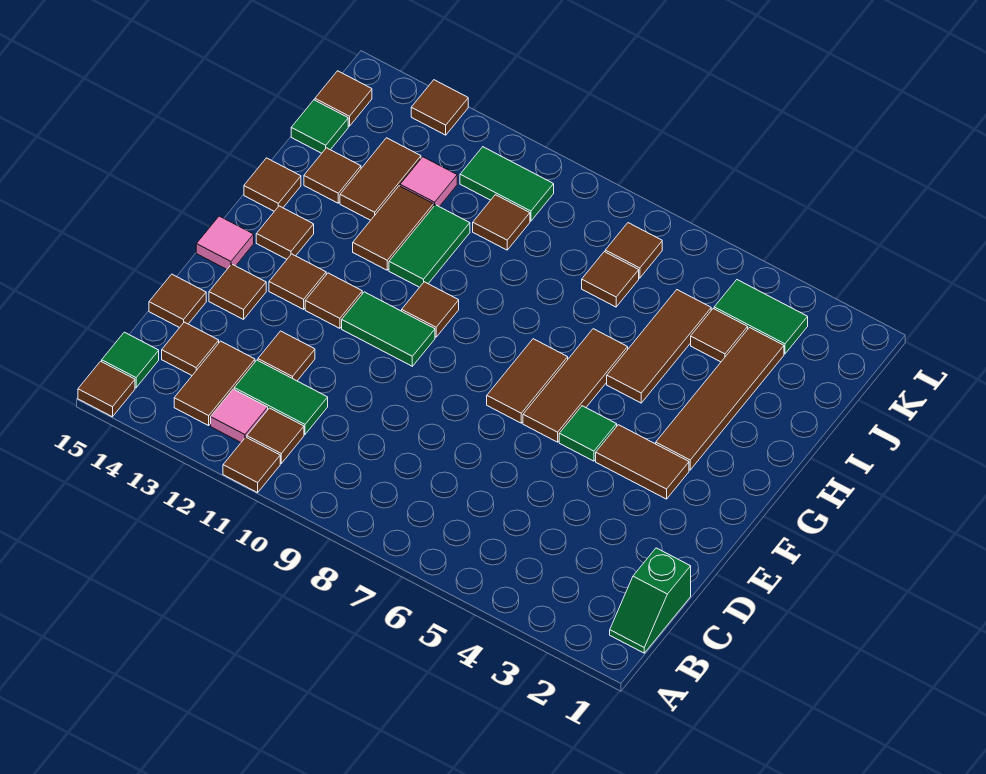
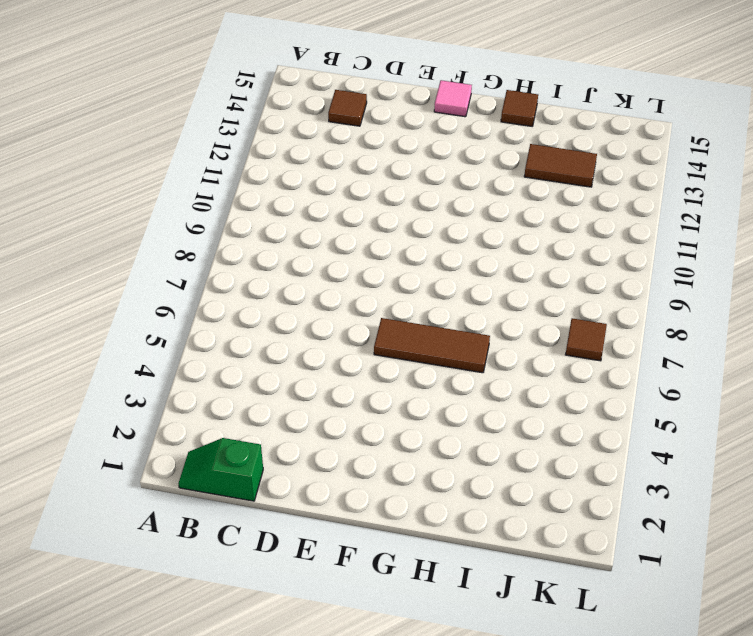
none -> brown 1x1 tile [223,437,280,493]
none -> brown 1x1 tile [78,361,135,417]
none -> brown 1x1 tile [247,408,304,463]
none -> pink 1x1 tile [211,389,268,442]

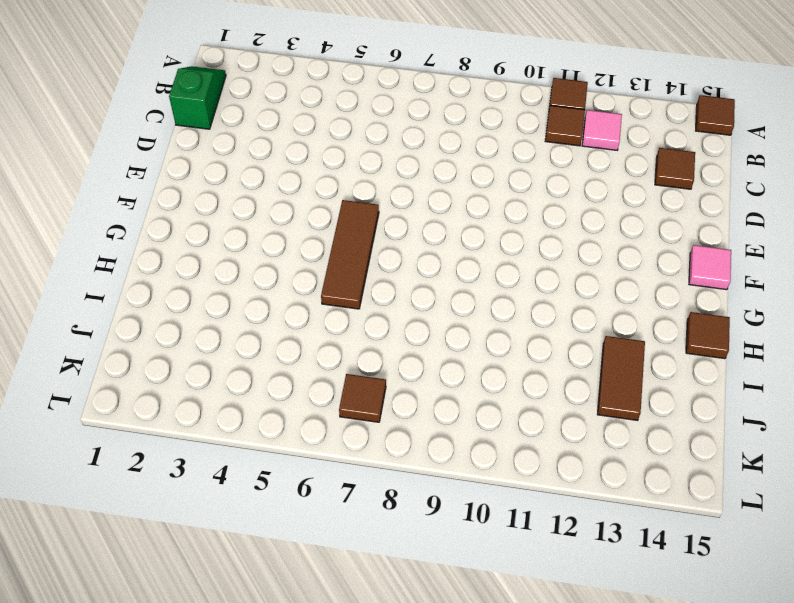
none -> brown 1x2 tile [174,341,255,426]
none -> green 1x1 tile [102,332,159,388]
none -> green 1x2 tile [234,360,328,434]
none -> brown 1x1 tile [258,331,315,381]

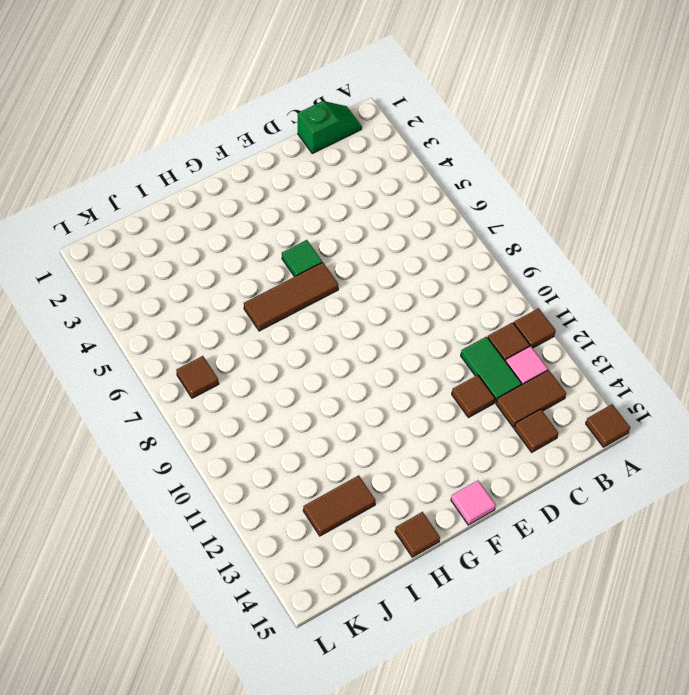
none -> green 1x1 tile [102,332,159,388]
none -> brown 1x1 tile [149,274,206,328]
none -> brown 1x1 tile [209,264,266,320]
none -> brown 1x2 tile [596,425,689,499]

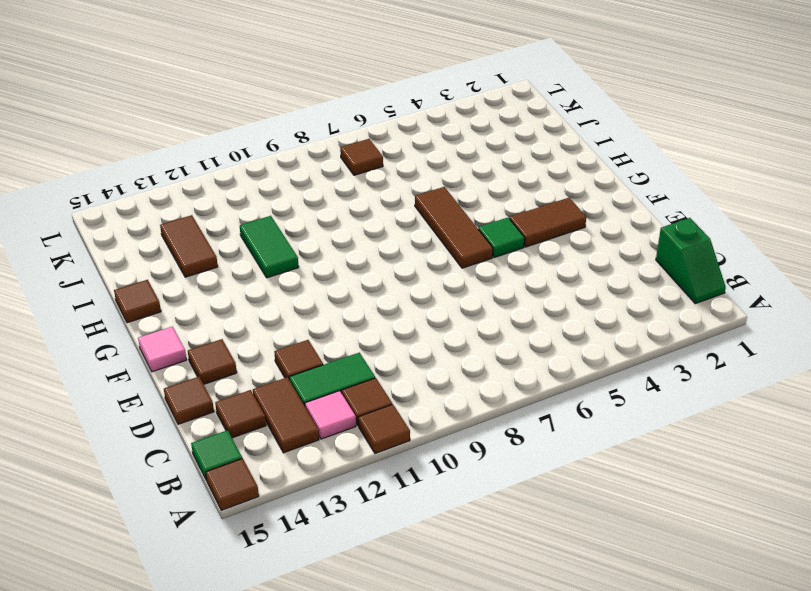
none -> brown 1x2 tile [487,339,568,423]
none -> green 1x2 tile [342,292,435,366]
none -> brown 1x1 tile [305,273,362,328]
none -> brown 1x1 tile [269,254,326,309]

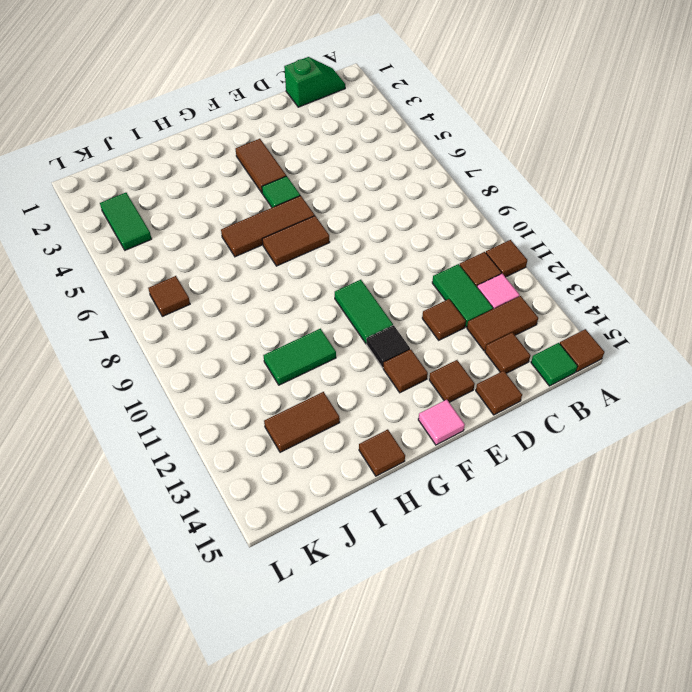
black 1x1 tile [367,325,410,368] -> brown 1x1 tile [305,273,362,328]
none -> brown 1x4 tile [656,328,784,470]
none -> brown 1x1 tile [402,282,459,337]
none -> brown 1x1 tile [256,206,314,259]
none -> brown 1x3 tile [607,290,711,403]

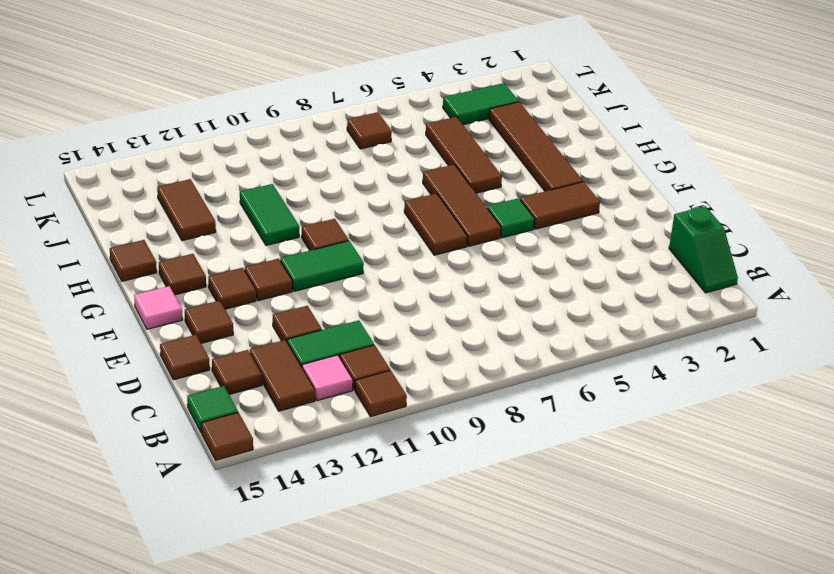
none -> brown 1x2 tile [353,186,434,270]
none -> brown 1x1 tile [304,148,361,203]
none -> brown 1x1 tile [691,309,748,362]
none -> brown 1x1 tile [582,252,639,307]

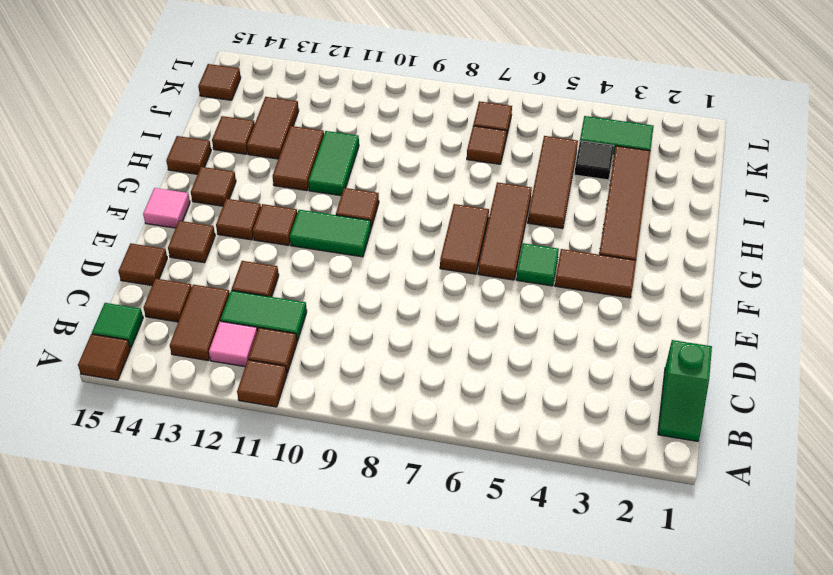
black 1x1 tile [574,141,614,180] -> brown 1x1 tile [691,309,748,362]
none -> brown 1x1 tile [473,195,530,250]
none -> pink 1x1 tile [400,157,457,207]
none -> green 1x1 tile [291,100,348,153]
none -> green 1x2 tile [460,147,554,221]

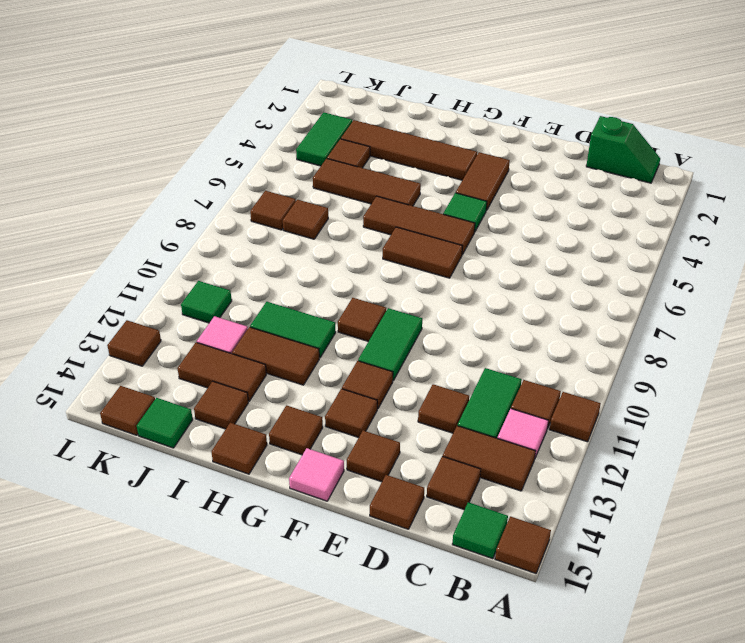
green 1x1 tile [181,281,232,323] -> green 1x2 tile [460,147,554,221]
none -> brown 1x1 tile [473,195,530,250]

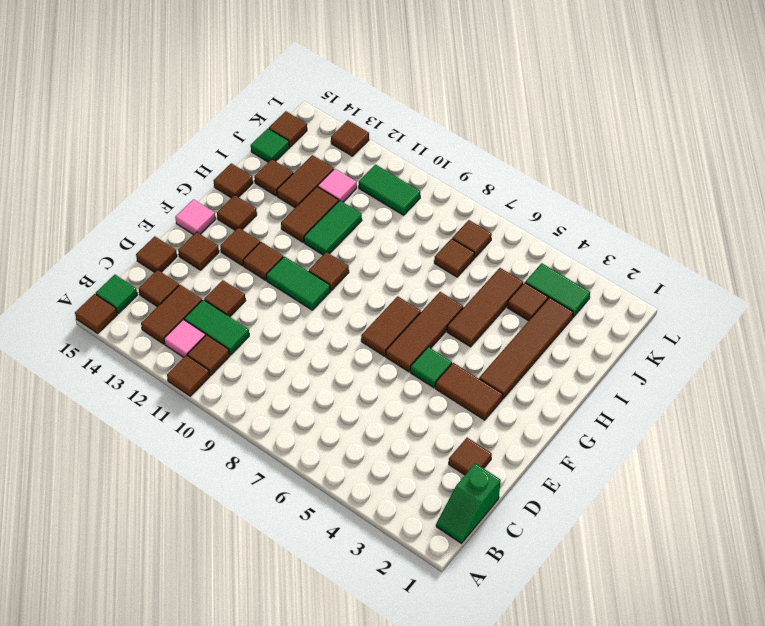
brown 1x1 tile [449,438,492,475] -> brown 1x1 tile moved to [473,195,530,250]

